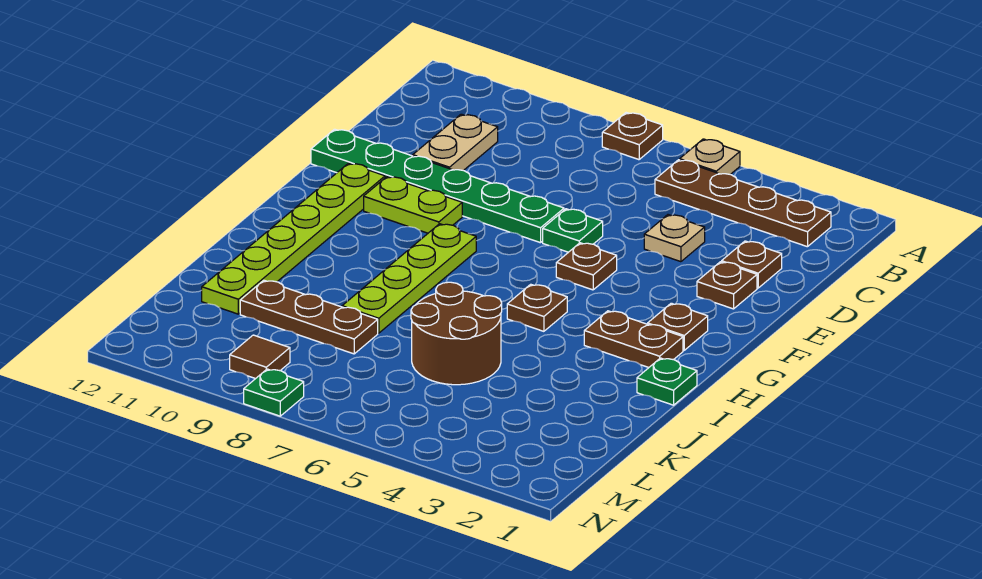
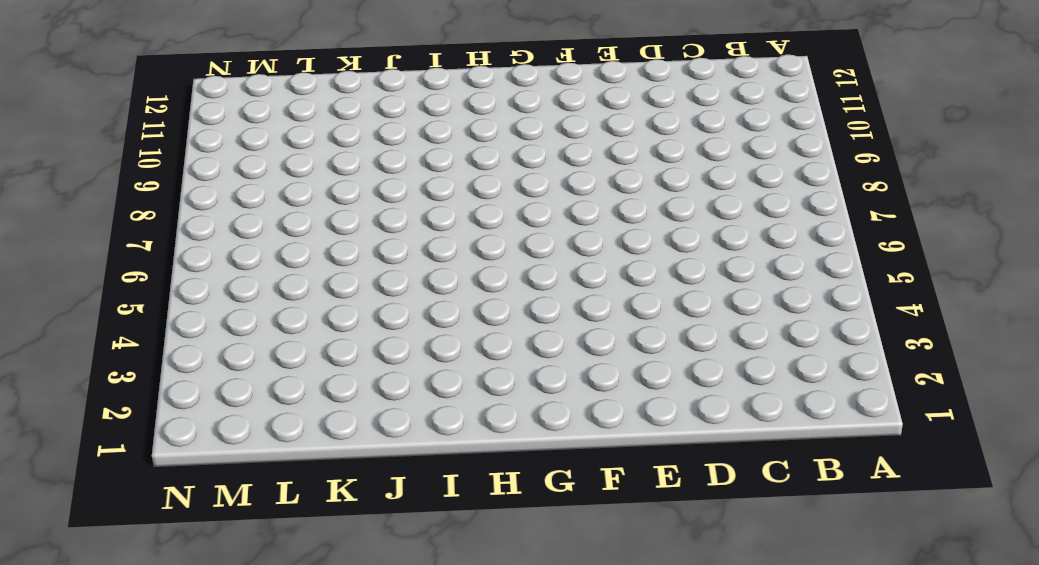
none -> tan 1x1 plate [680,139,740,174]
none -> brown 1x1 plate [602,113,663,160]
none -> brown 1x4 plate [655,160,831,247]

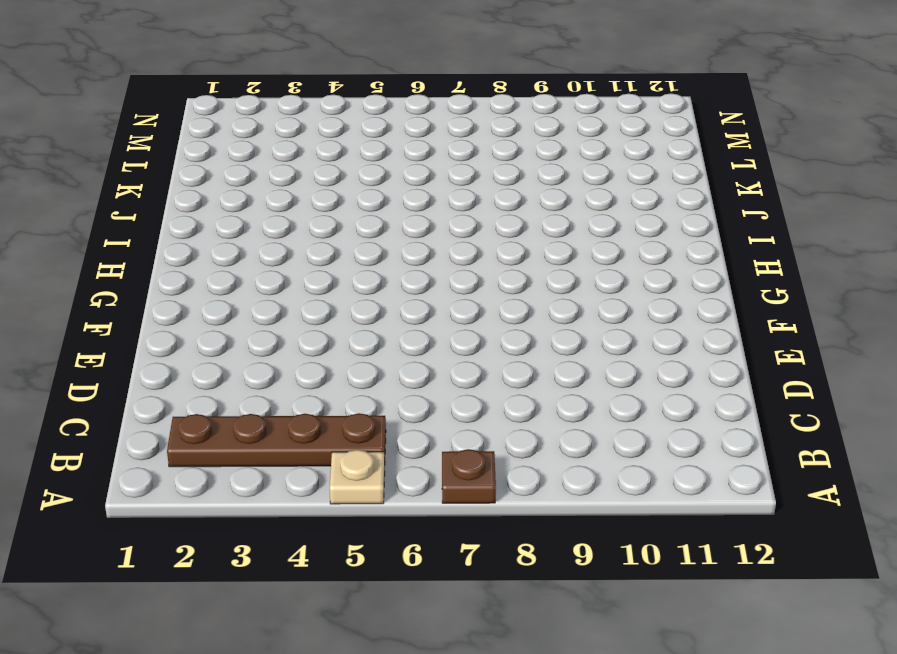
none -> tan 1x2 plate [413,114,498,171]
none -> brown 1x1 plate [722,241,782,288]
none -> tan 1x1 plate [644,215,705,262]

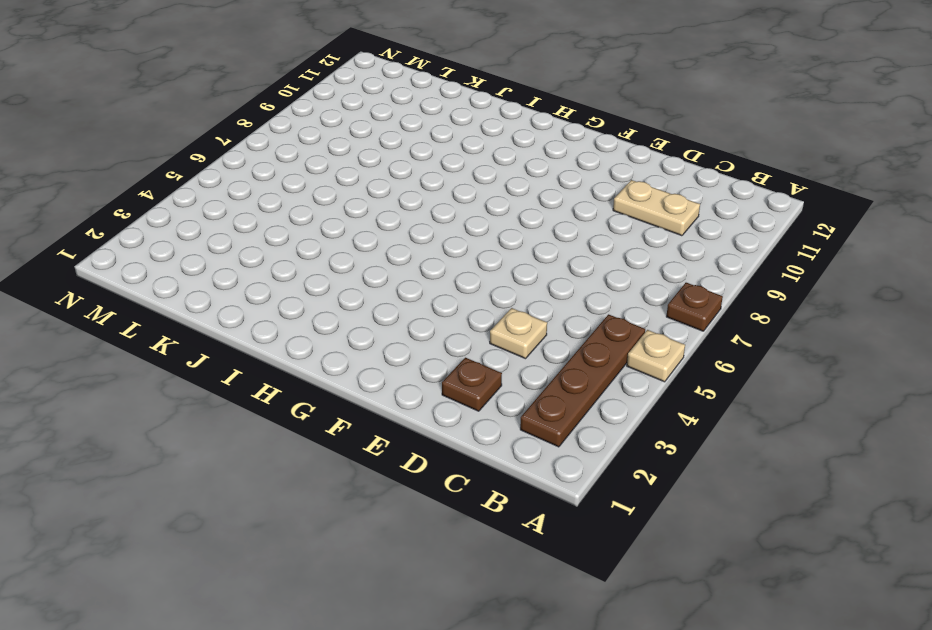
none -> brown 1x1 plate [697,262,757,309]
none -> green 1x1 plate [543,209,603,252]
none -> green 1x6 plate [311,129,564,243]

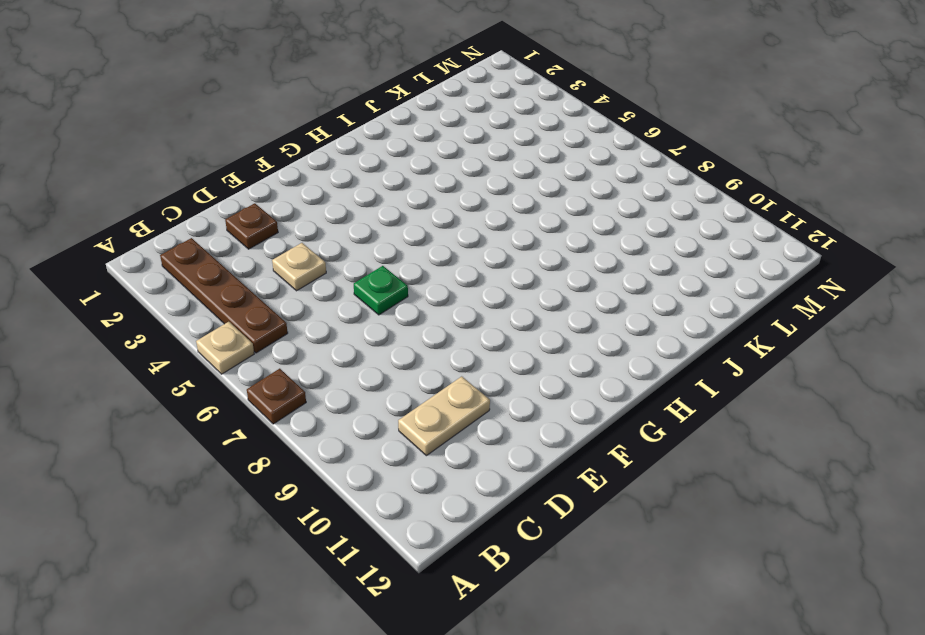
none -> brown 1x1 plate [697,262,757,309]
none -> green 1x6 plate [311,129,564,243]
none -> brown 1x1 plate [556,243,617,290]

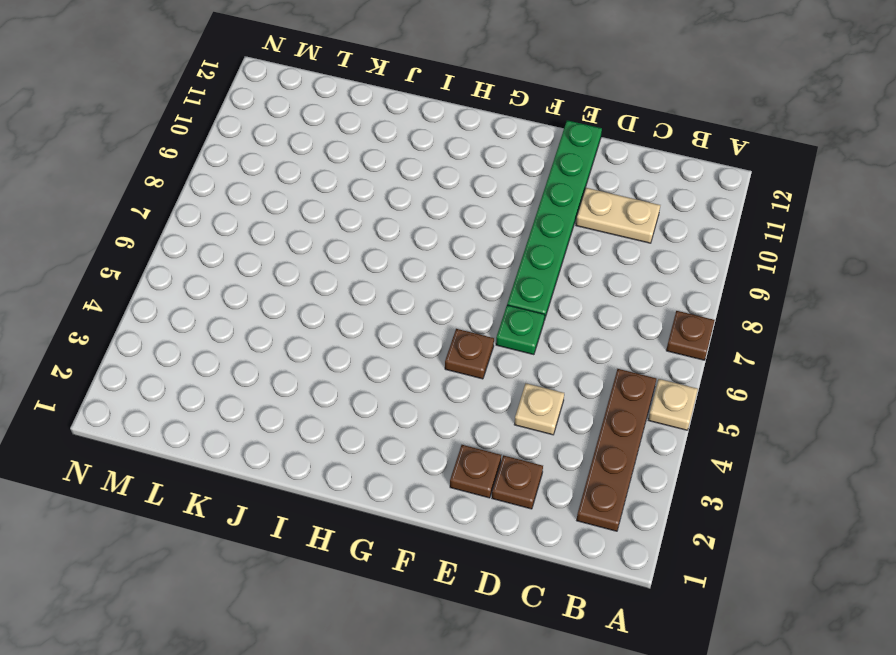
none -> lime 1x2 plate [364,177,462,233]
none -> lime 1x6 plate [202,163,385,314]
none -> brown 1x1 plate [648,303,708,350]

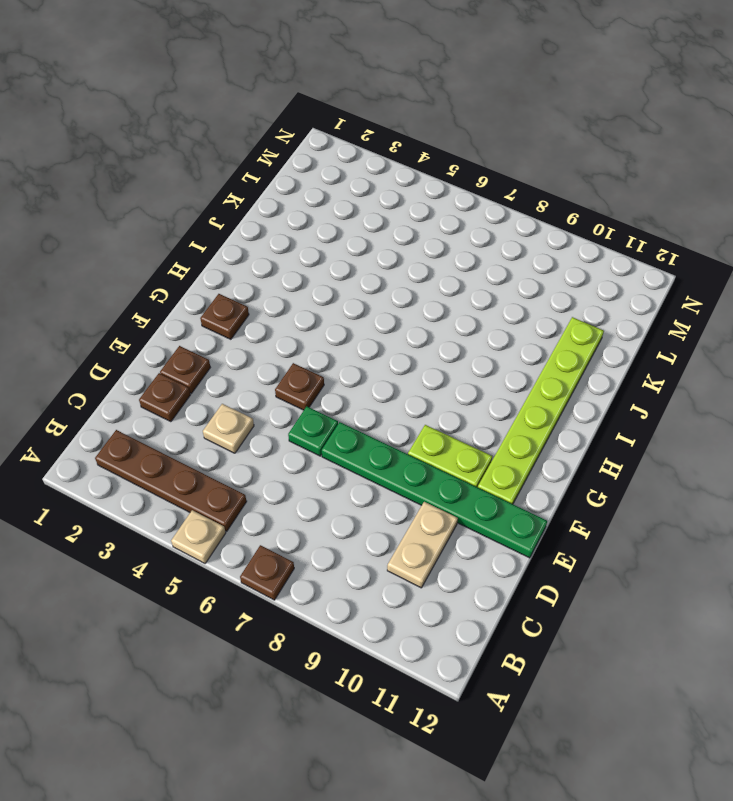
none -> lime 1x4 plate [342,224,476,333]
none -> brown 1x2 plate [584,311,683,367]
none -> brown 1x1 plate [507,284,567,331]

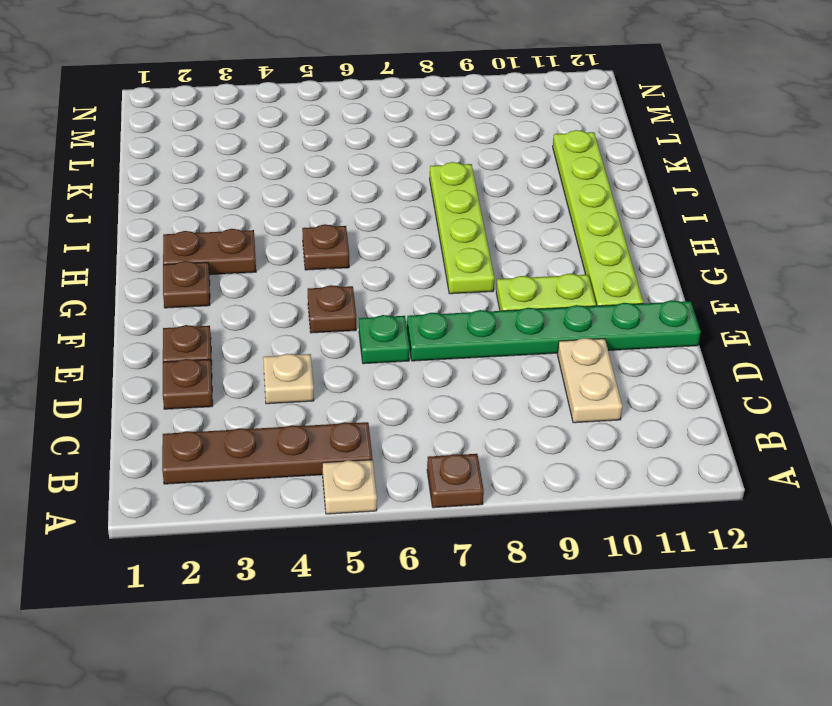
none -> green 1x1 plate [637,358,697,405]
none -> brown 2x2 round brick [411,282,502,385]
none -> brown 1x3 plate [240,280,378,354]

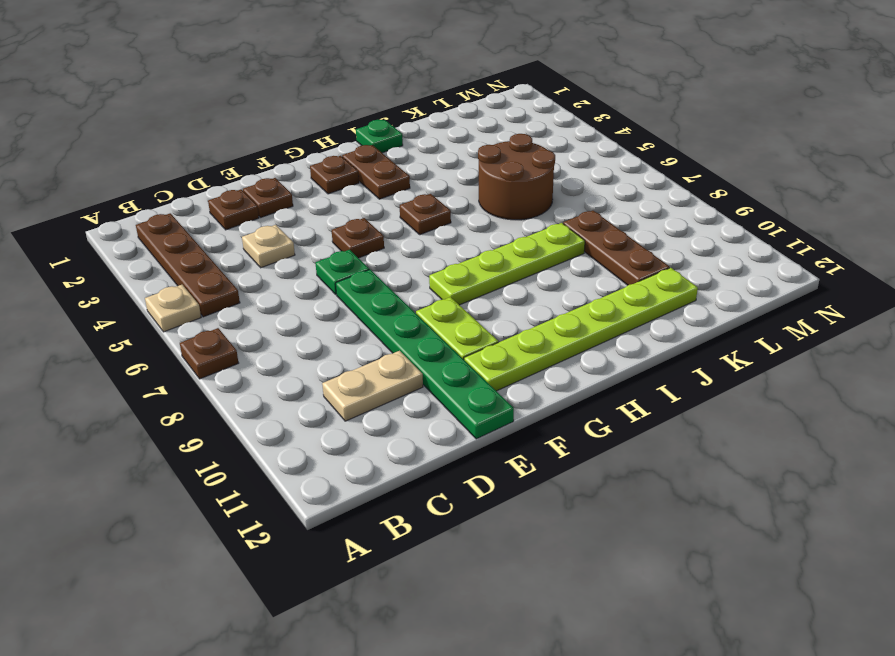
none -> brown 1x1 tile [230,335,290,379]
none -> green 1x1 plate [244,369,304,416]

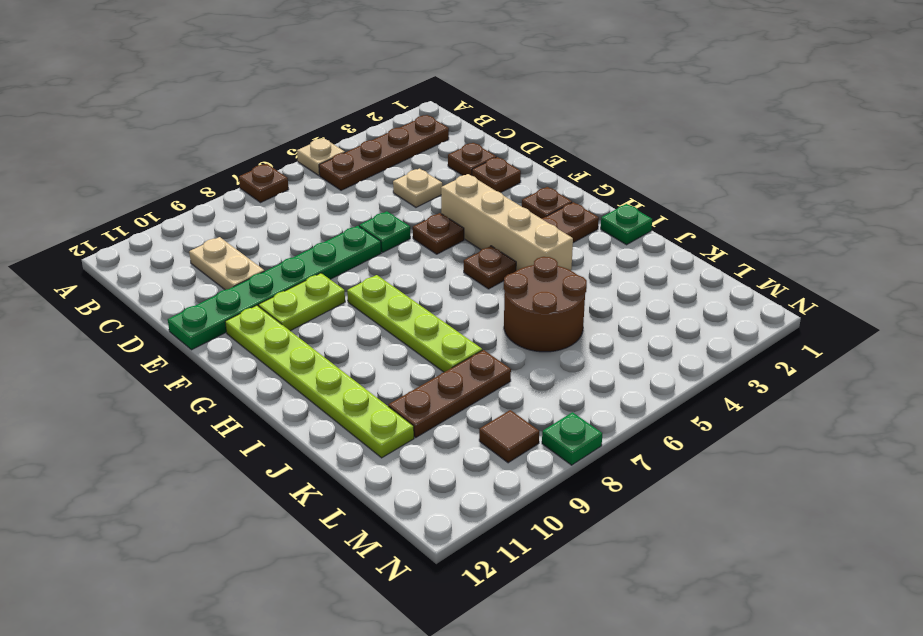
tan 1x4 brick [441,174,573,271] -> none

